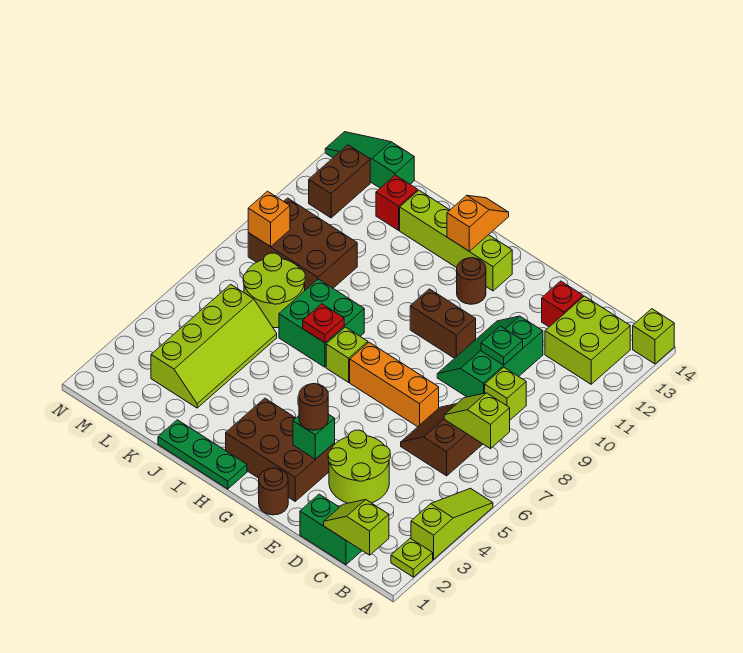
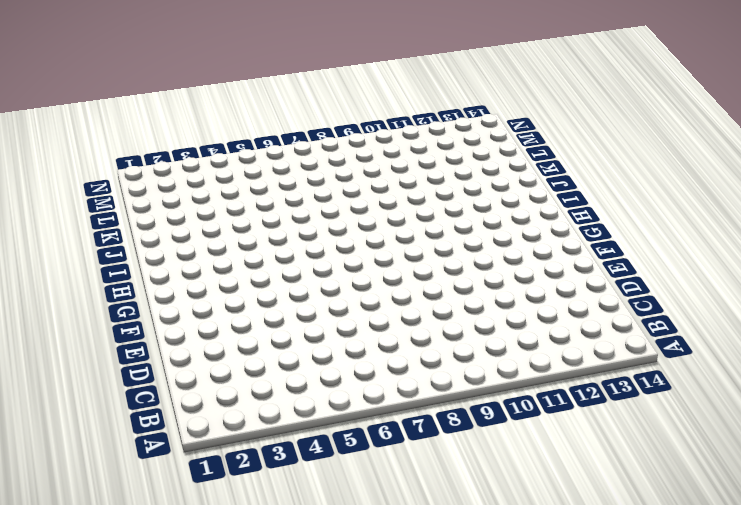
none -> lime 1x1 plate [391,538,433,577]
none -> lime 1x3 slope [411,488,493,559]
none -> lime 1x1 brick [633,309,674,364]
none -> lime 2x2 brick [545,296,630,384]

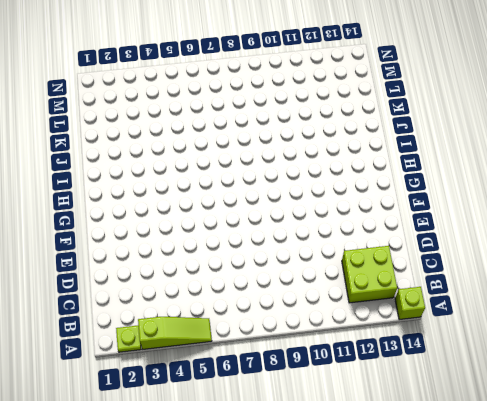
none -> green 1x2 brick [300,494,362,565]
none -> brown 2x2 slope [401,404,483,476]
none -> lime 1x1 brick [485,367,526,420]
none -> lime 2x2 round brick [328,430,390,503]

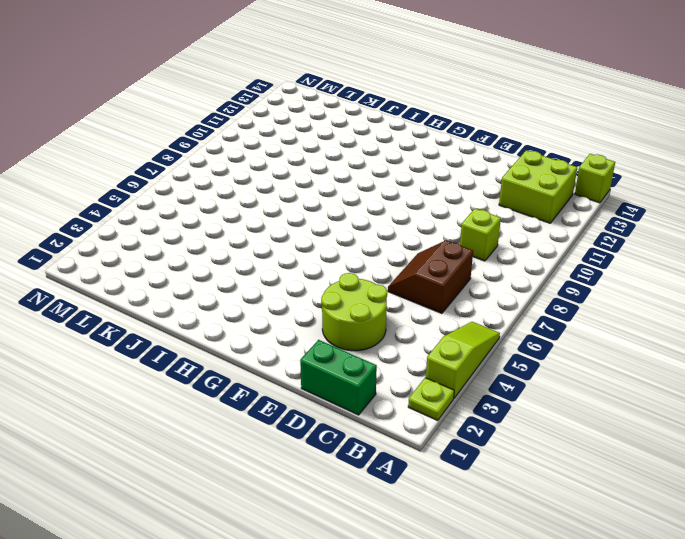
none -> green 2x3 slope [437,316,543,397]
none -> red 1x1 brick [542,281,583,327]
none -> orange 1x3 brick [350,342,439,427]
none -> brown 1x1 round brick [259,468,288,515]

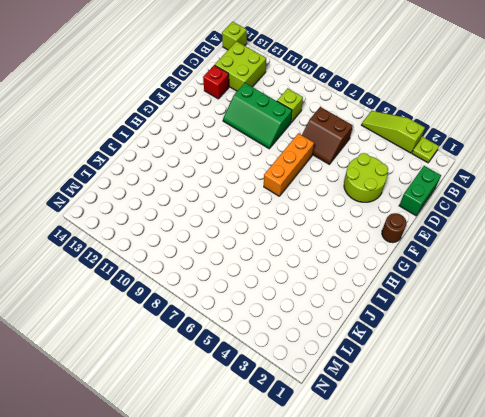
none -> brown 2x3 brick [226,398,335,501]
none -> brown 1x2 brick [410,289,476,358]
none -> brown 1x1 round brick [457,258,486,304]
none -> lime 1x4 brick [400,190,512,291]

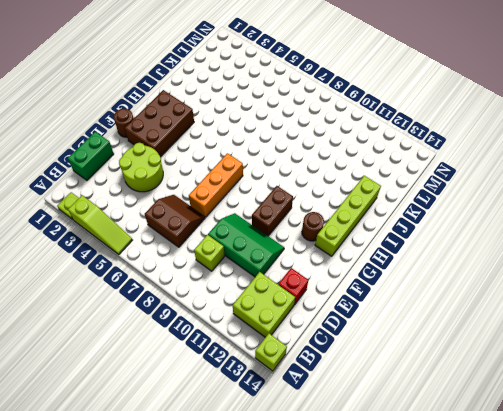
none -> green 1x3 plate [158,420,247,489]
none -> lime 1x1 brick [326,327,368,382]
none -> green 2x2 brick [279,279,364,367]
none -> lime 2x4 slope [151,284,277,408]

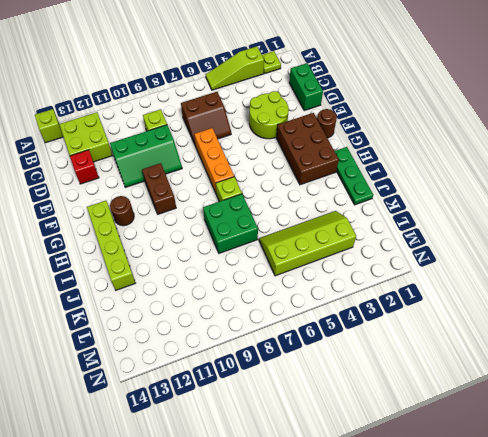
none -> lime 2x2 round brick [243,253,305,328]
none -> brown 2x3 brick [248,198,357,290]
none -> red 1x1 brick [376,175,418,230]
none -> green 1x3 slope [325,132,414,188]

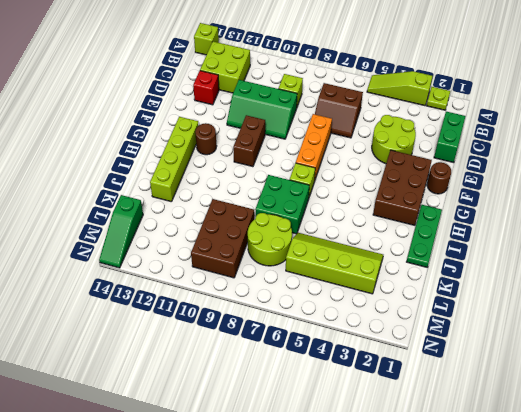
none -> red 1x1 brick [376,175,418,230]
none -> brown 1x2 brick [309,145,370,218]
none -> lime 1x2 slope [324,500,389,555]
none -> lime 1x2 slope [444,393,510,449]

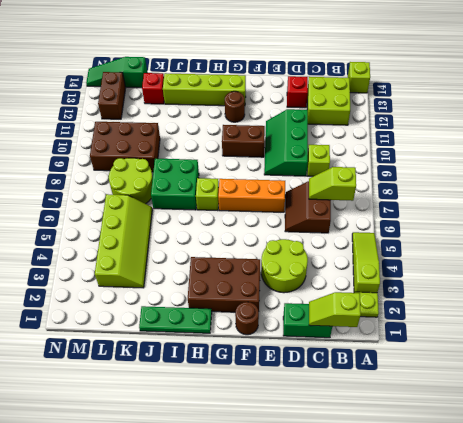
none -> green 1x1 plate [481,326,523,365]
none -> green 1x1 brick [293,414,335,459]
none -> orange 1x2 slope [447,195,509,251]
none -> red 1x1 plate [303,304,344,343]

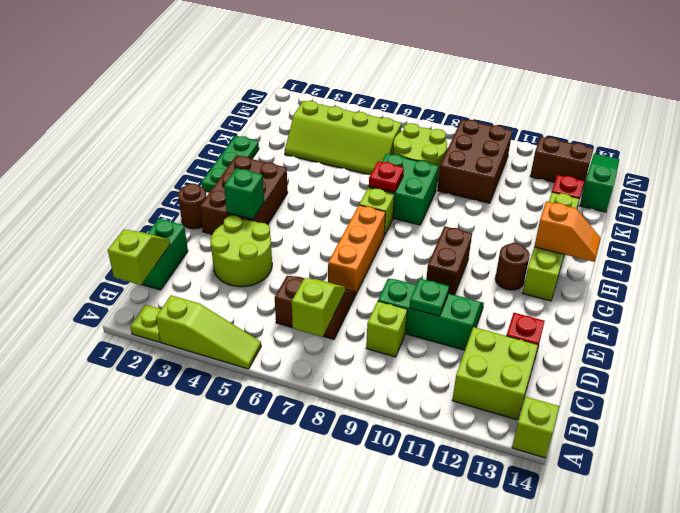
none -> orange 1x1 brick [248,191,290,247]
none -> brown 1x1 round brick [299,384,328,430]

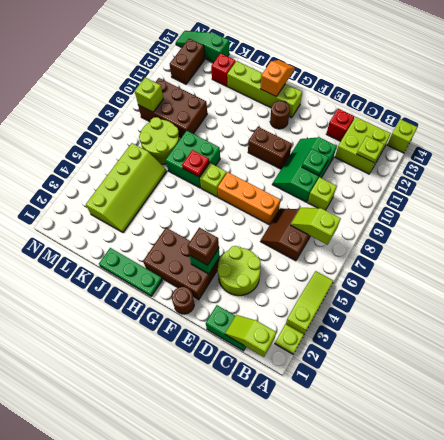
lime 1x1 plate [357,136,384,163] -> none
brown 1x1 brick [187,228,219,265] -> brown 1x1 round brick [299,384,328,430]
lime 1x1 brick [135,78,163,112] -> orange 1x1 brick [248,191,290,247]

